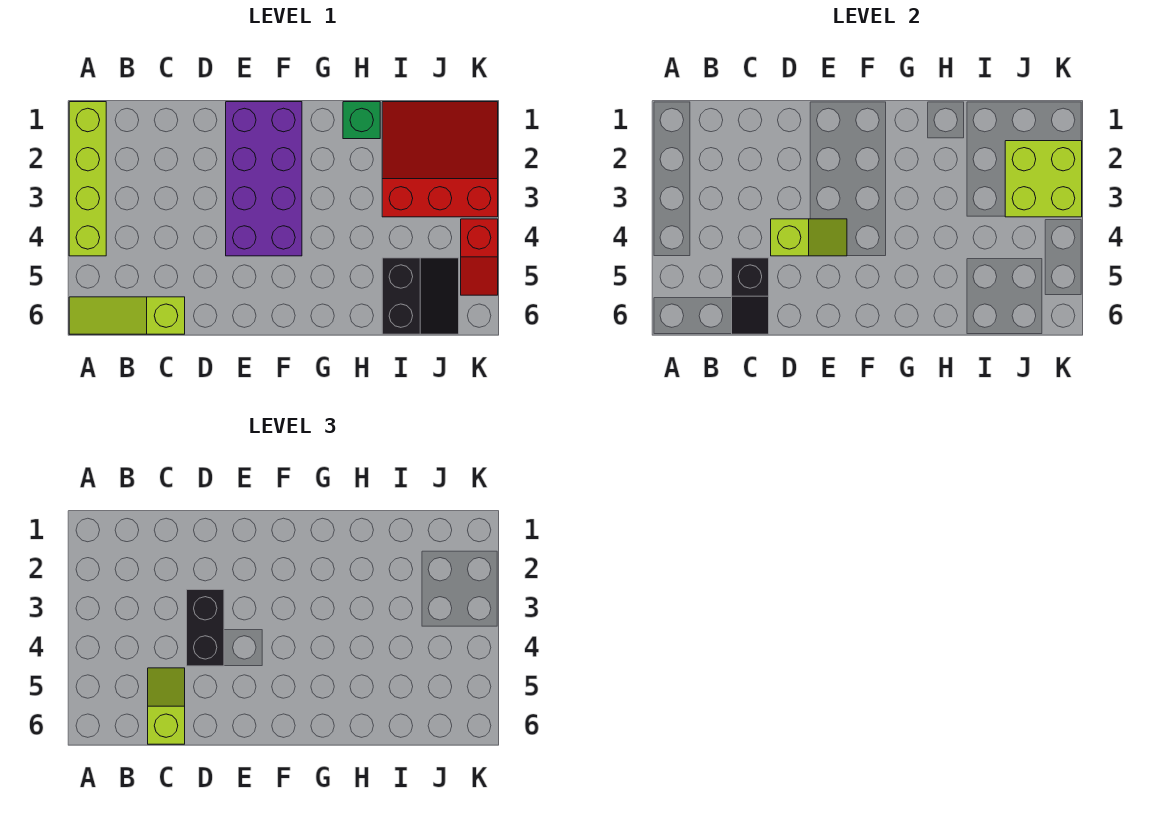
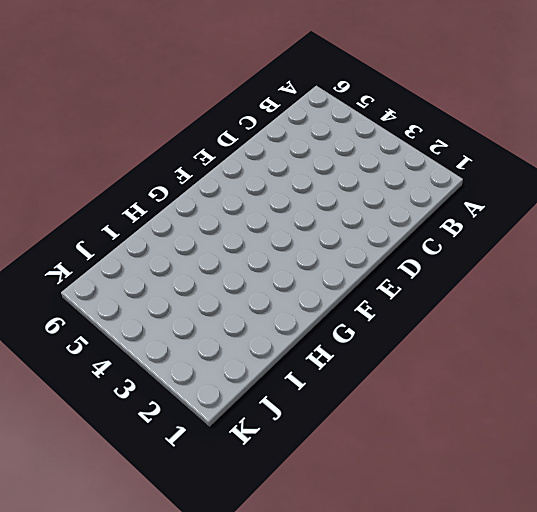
none -> lime 1x4 brick [69,102,106,256]
none -> lime 1x3 slope [69,297,185,334]
none -> purple 2x4 brick [226,102,302,256]

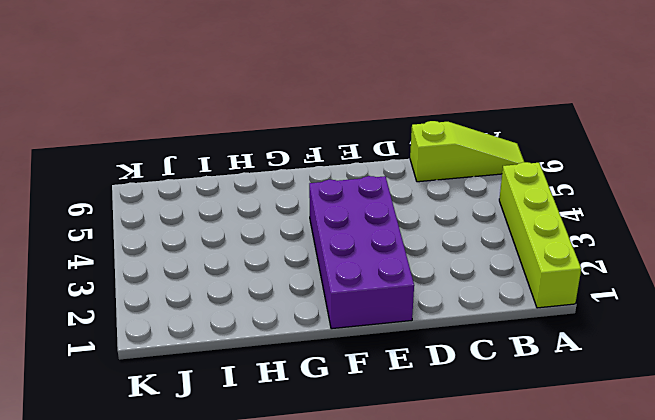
none -> green 1x1 brick [343,102,380,139]
none -> red 3x3 slope [382,102,498,217]
none -> black 2x2 slope [382,258,459,334]

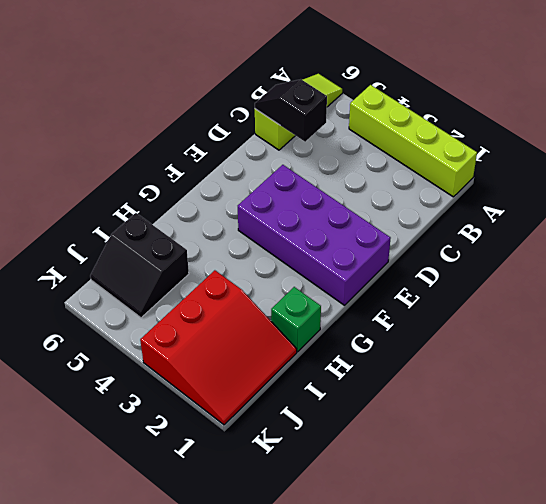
none -> red 1x2 slope [461,219,498,295]
none -> lime 1x2 slope [771,219,847,256]
none -> lime 2x2 brick [1005,141,1082,217]

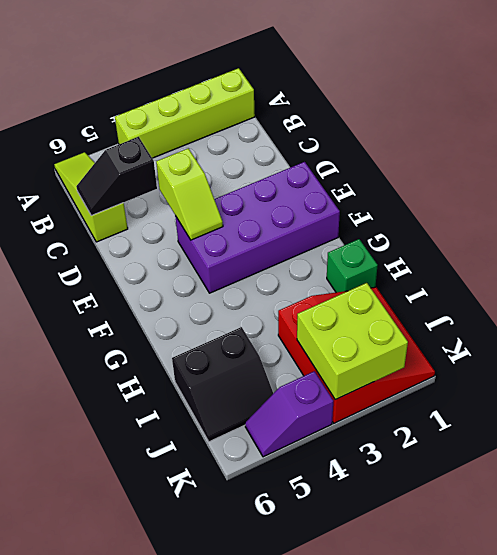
purple 1x2 slope [245,371,333,457] -> red 1x2 slope [461,219,498,295]
none -> lime 1x2 slope [148,668,185,744]
none -> black 1x2 brick [187,590,224,666]

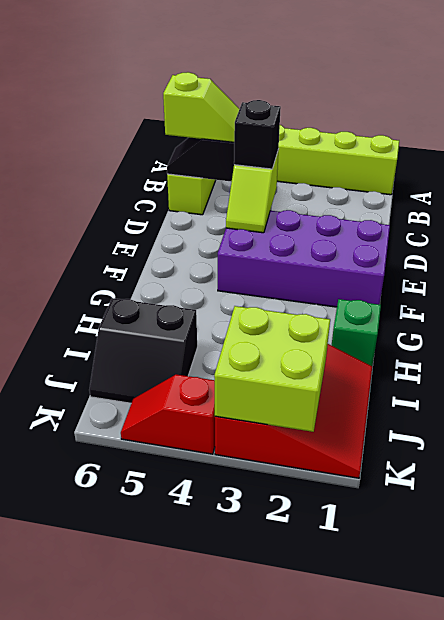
black 1x1 brick [234,100,281,169] -> black 1x2 brick [187,590,224,666]

